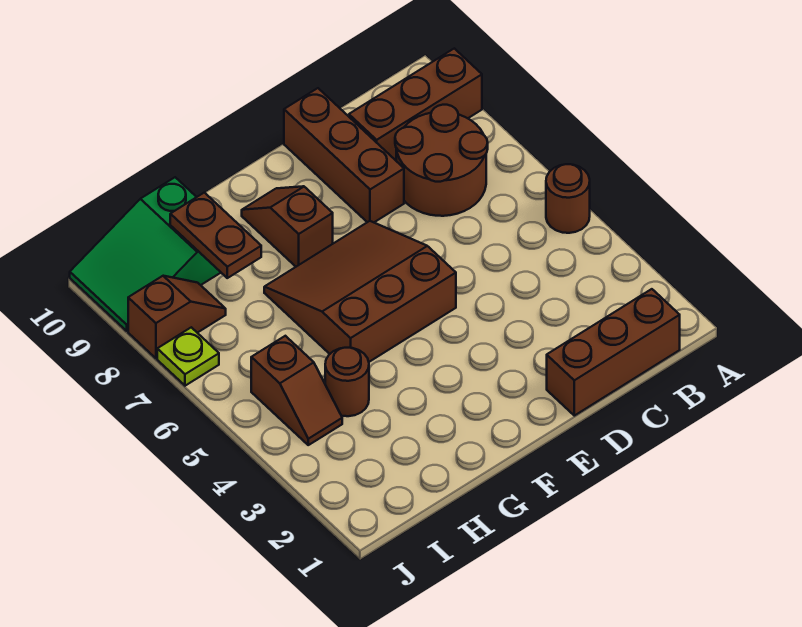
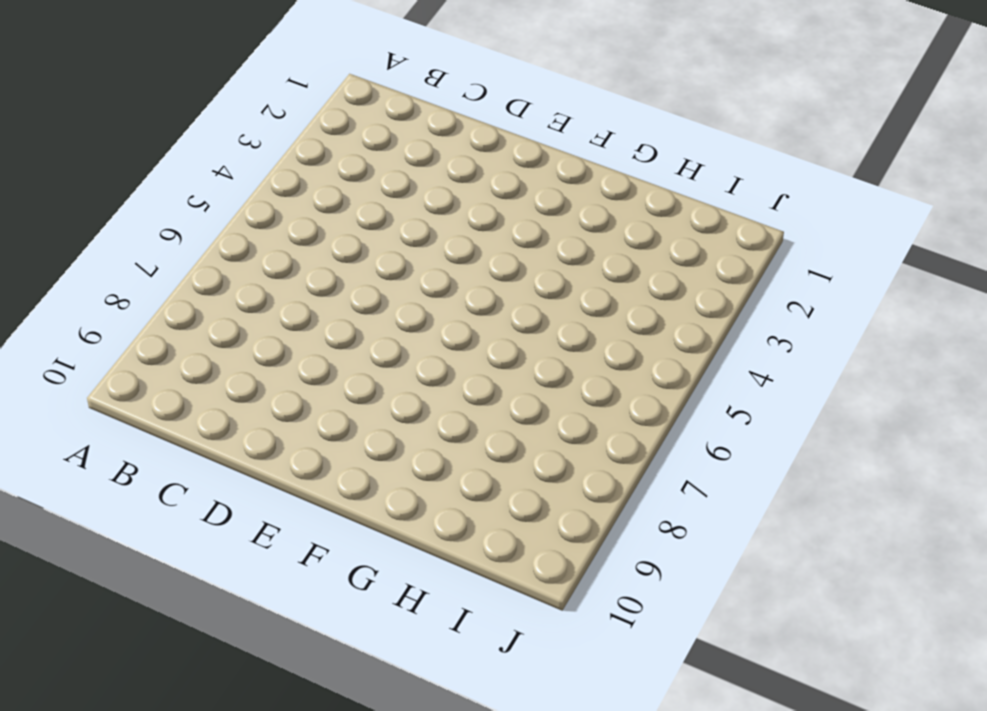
none -> brown 1x1 round brick [546,164,590,233]
none -> brown 1x3 brick [349,48,482,160]
none -> brown 1x3 brick [547,289,680,416]

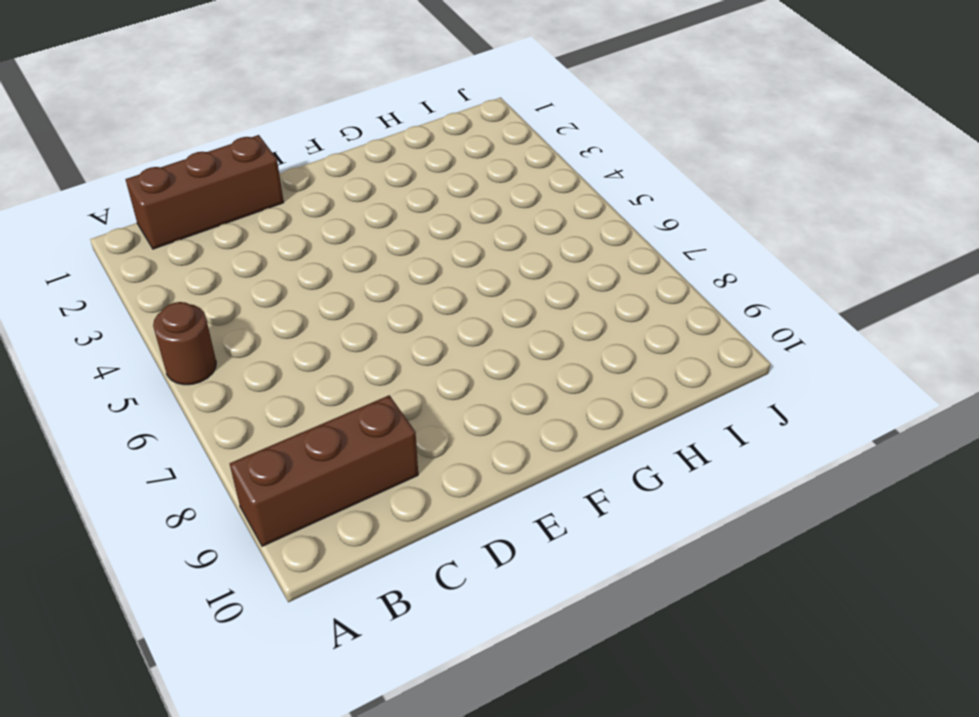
none -> brown 2x2 round brick [395,105,488,216]
none -> brown 1x3 brick [284,88,404,222]
none -> brown 3x3 slope [264,221,456,362]

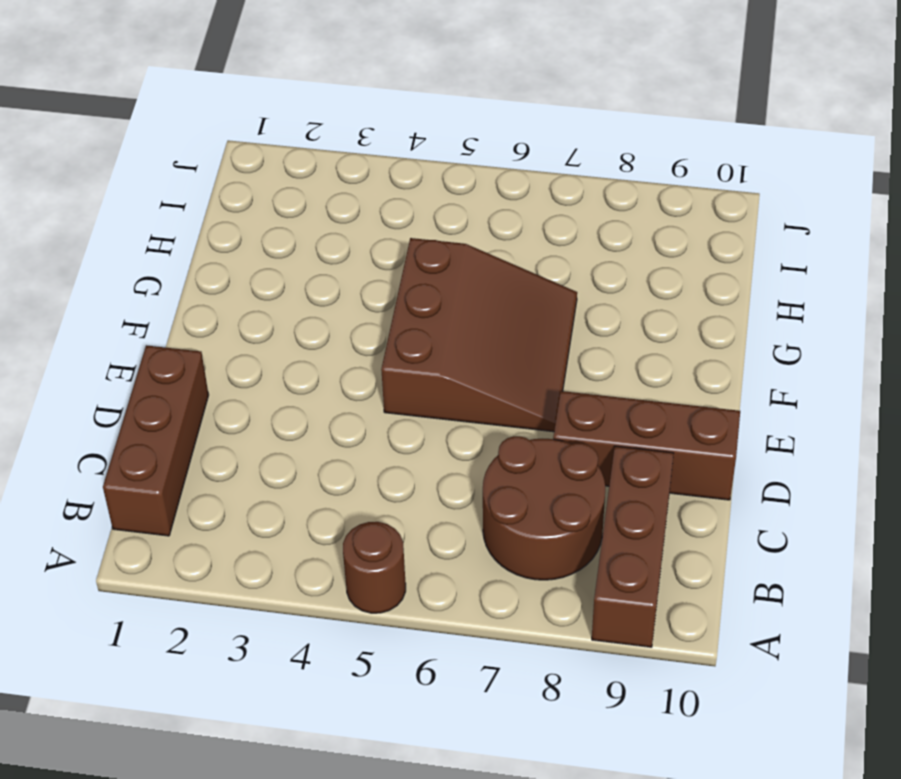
none -> brown 1x2 slope [242,186,333,267]
none -> brown 1x1 round brick [325,348,369,416]
none -> green 2x3 slope [70,177,221,331]

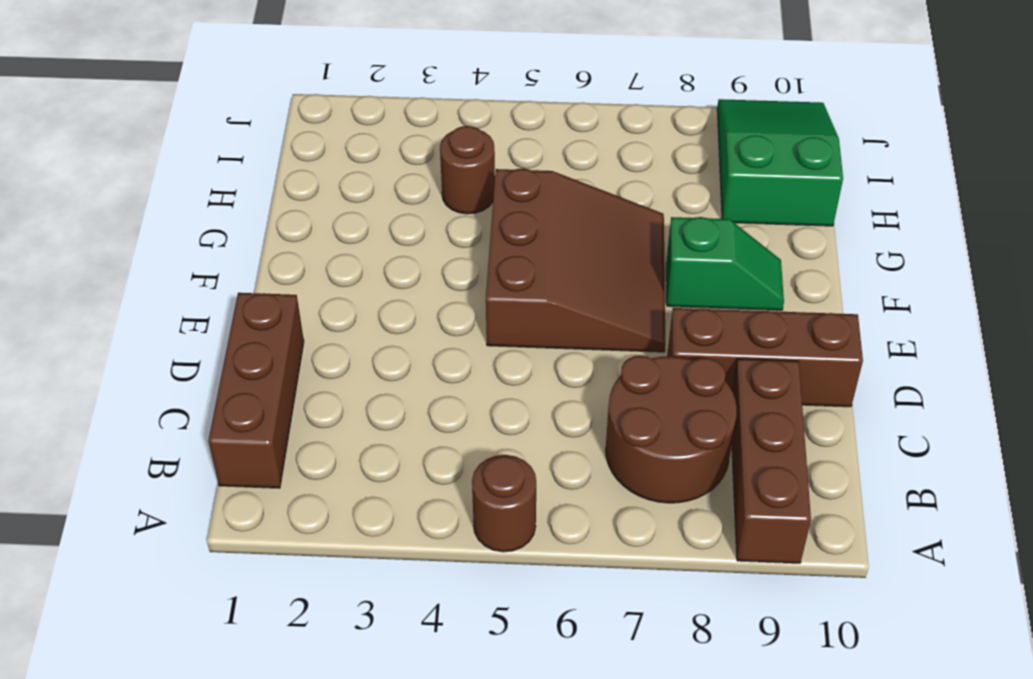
green 1x2 slope [666,217,784,310] -> brown 1x2 slope [242,186,333,267]
none -> brown 1x2 slope [251,336,342,445]
none -> brown 1x2 slope [128,276,226,358]
none -> lime 1x1 plate [157,327,219,386]

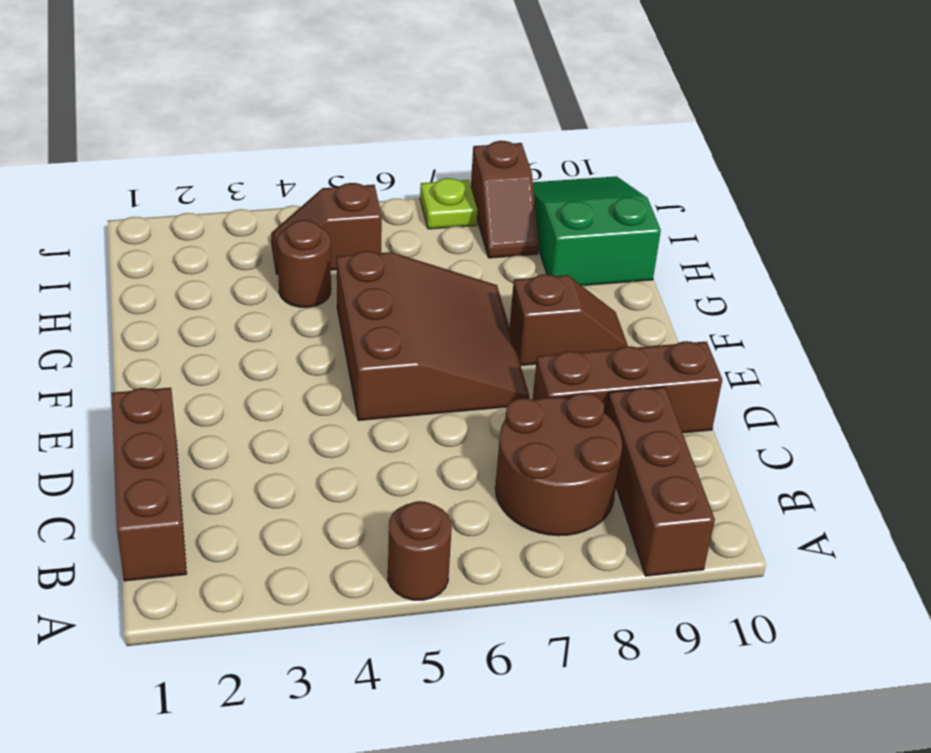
none -> brown 1x2 plate [170,193,261,278]

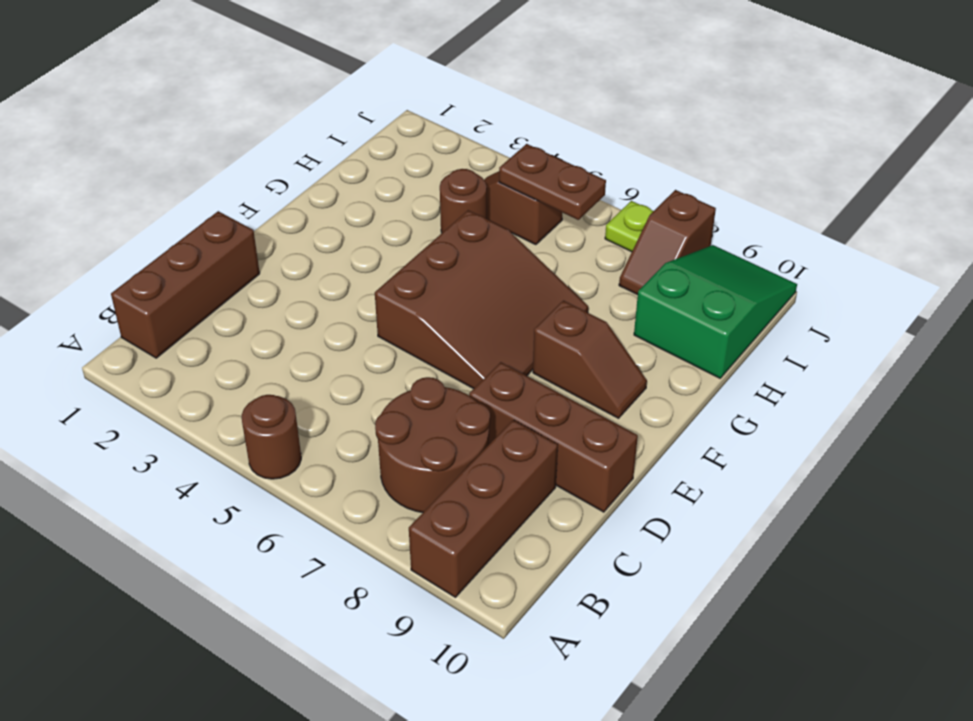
brown 1x2 plate [499,144,606,220] -> brown 1x2 plate moved to [170,193,261,278]

